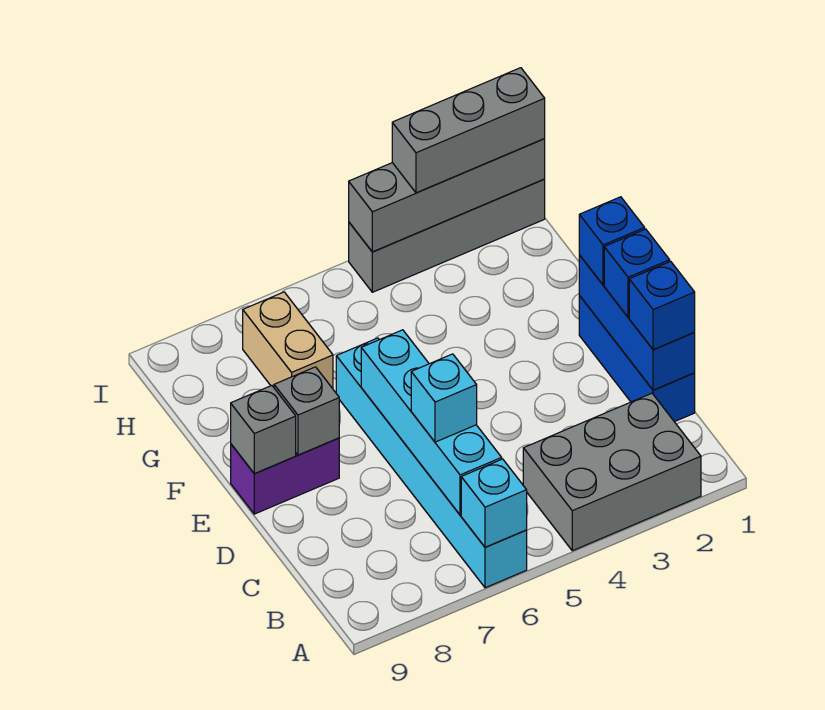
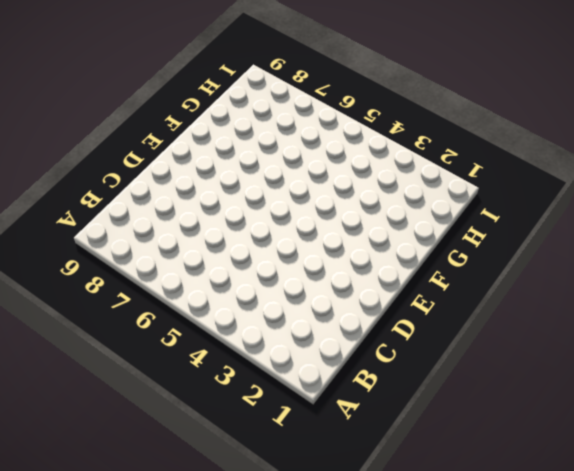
none -> grey 2x3 brick [523,393,701,551]
none -> cyan 1x6 brick [336,338,527,588]
none -> blue 1x3 brick [579,296,695,422]

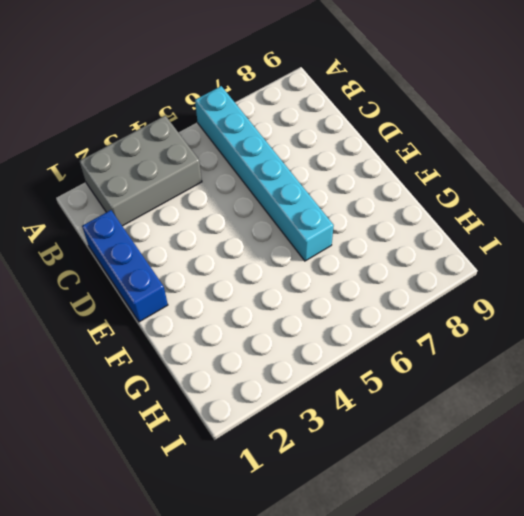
none -> purple 1x2 brick [231,438,339,514]
none -> tan 1x2 brick [243,292,333,389]
none -> grey 1x4 brick [349,179,545,292]

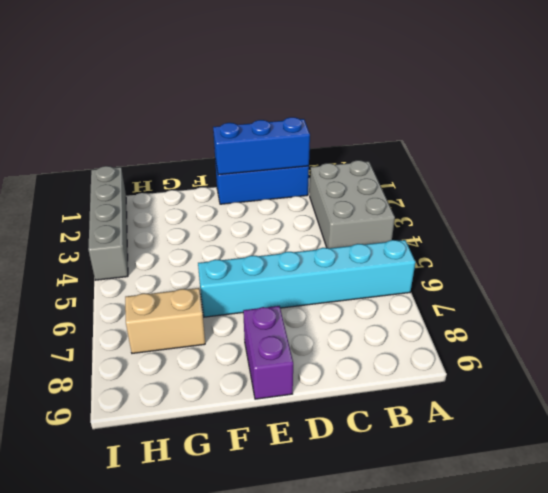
none -> cyan 1x1 brick [461,459,527,547]
none -> cyan 1x4 brick [361,330,502,515]
none -> grey 1x1 brick [274,367,339,455]

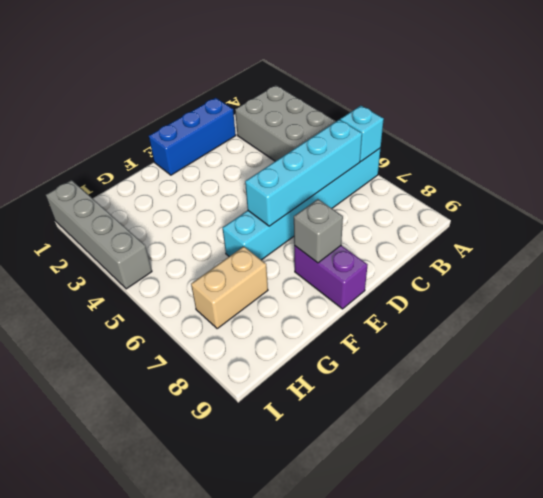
none -> blue 1x3 brick [579,255,695,390]
none -> grey 1x1 brick [231,386,296,474]
none -> grey 1x4 brick [349,139,545,252]

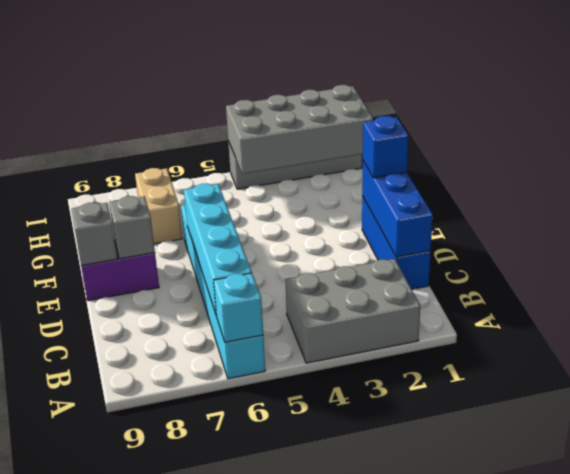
grey 2x4 brick [226,85,373,174] -> grey 1x4 brick [349,139,545,252]
none -> blue 1x1 brick [629,261,695,350]
none -> cyan 1x1 brick [411,354,477,442]
none -> blue 1x1 brick [604,229,670,317]

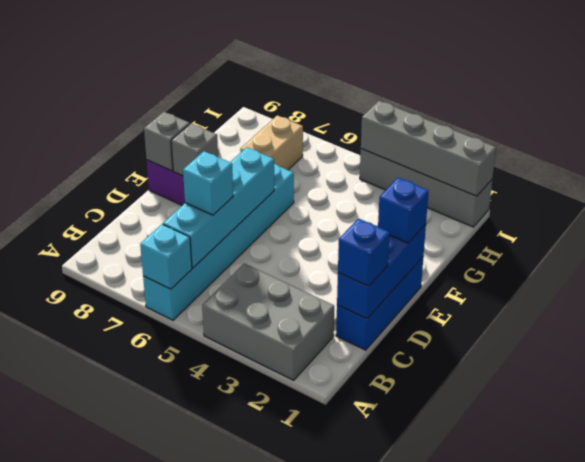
none -> blue 1x1 brick [604,229,670,317]
none -> grey 1x3 brick [392,68,545,193]

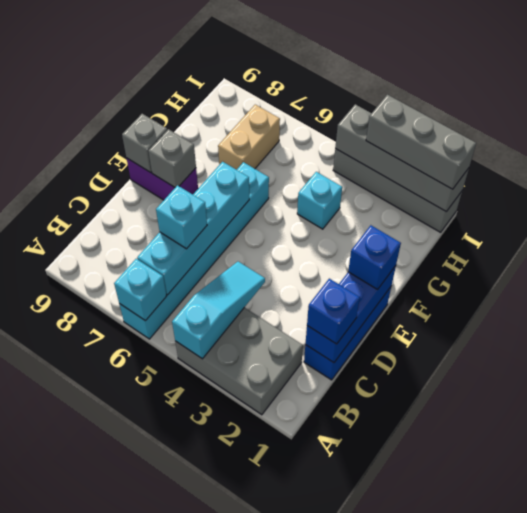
cyan 1x3 slope [172,261,265,359] -> none
cyan 1x1 brick [297,172,342,229] -> none
none -> blue 1x1 brick [604,229,670,317]

